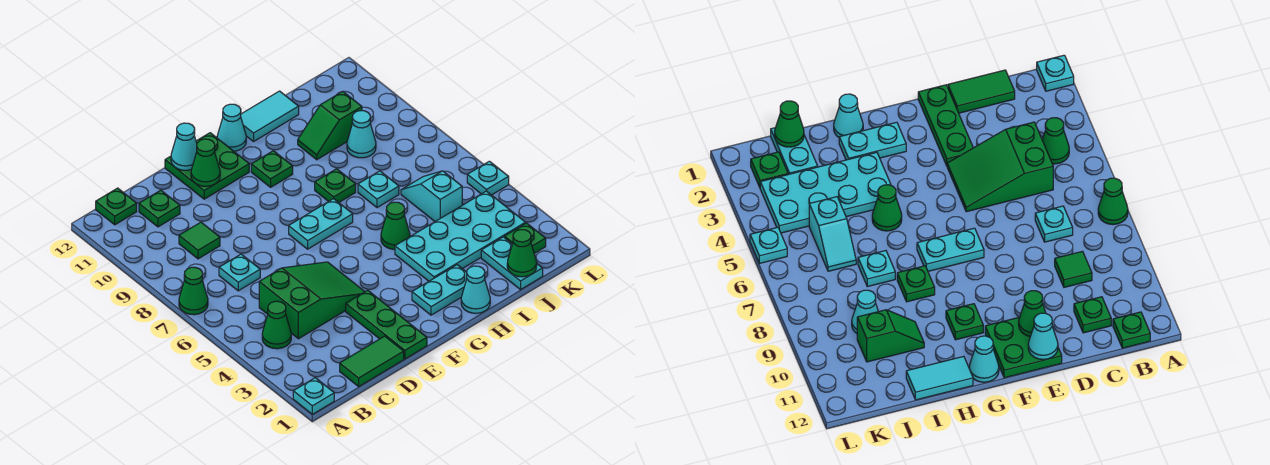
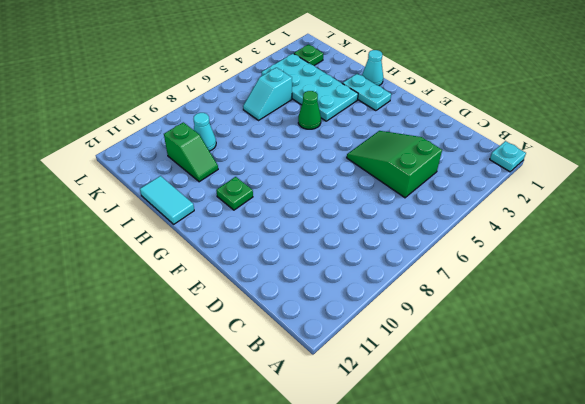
none -> green 1x1 cone [179,267,208,315]
none -> green 1x1 cone [262,301,291,349]
none -> green 1x1 plate [96,188,137,225]
none -> green 1x2 tile [340,336,404,386]

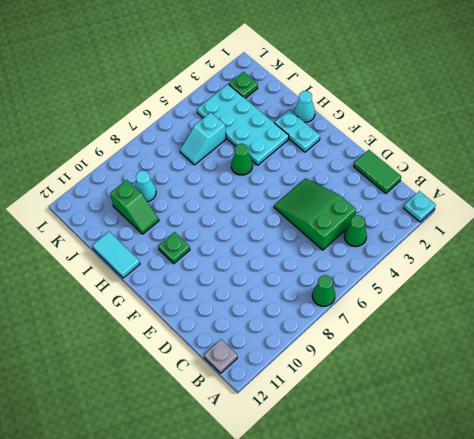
grey 1x1 plate [204,340,237,373] -> green 1x1 plate [96,188,137,225]
none -> cyan 1x1 plate [219,254,260,291]
none -> green 1x1 tile [179,222,220,259]
none -> green 1x1 plate [139,190,180,227]
none -> green 1x3 plate [346,290,427,359]

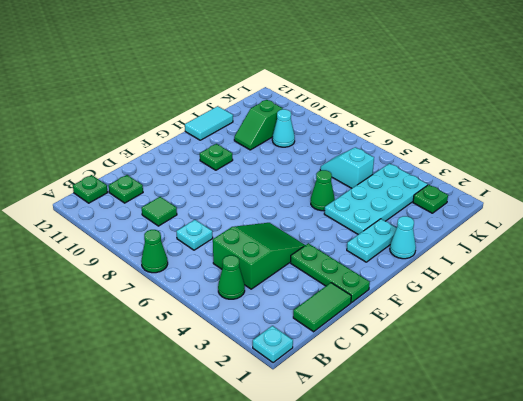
none -> green 2x2 plate [165,133,249,199]
none -> cyan 1x2 plate [289,199,353,249]
none -> cyan 1x1 cone [217,104,246,151]
none -> green 1x1 plate [315,169,356,202]

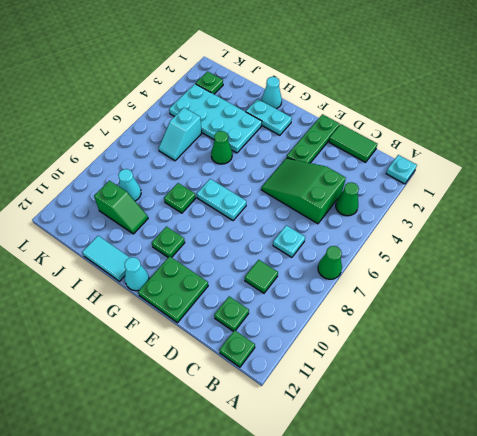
none -> cyan 1x1 plate [358,171,399,208]
none -> cyan 1x2 plate [481,237,543,289]
none -> cyan 1x1 plate [467,161,509,195]
none -> green 1x1 cone [191,139,220,186]

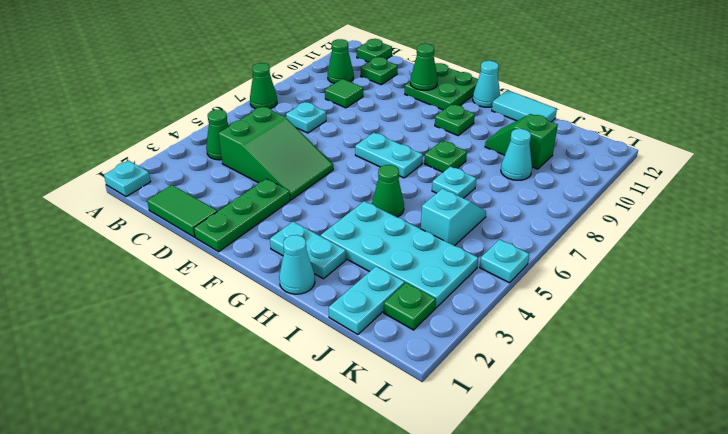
green 1x1 cone [328,39,354,84] -> green 1x1 cone moved to [507,230,537,277]
none -> cyan 1x1 cone [171,123,197,170]

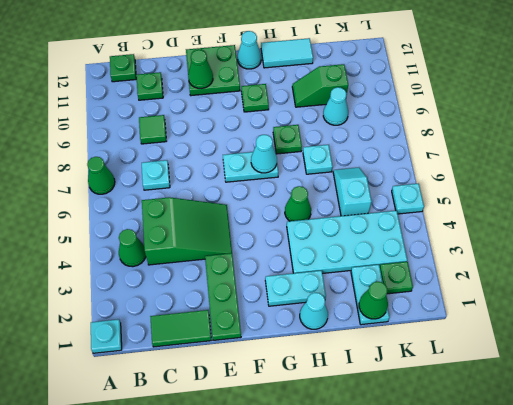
cyan 1x1 cone [251,135,277,173] -> cyan 1x1 cone moved to [171,123,197,170]

